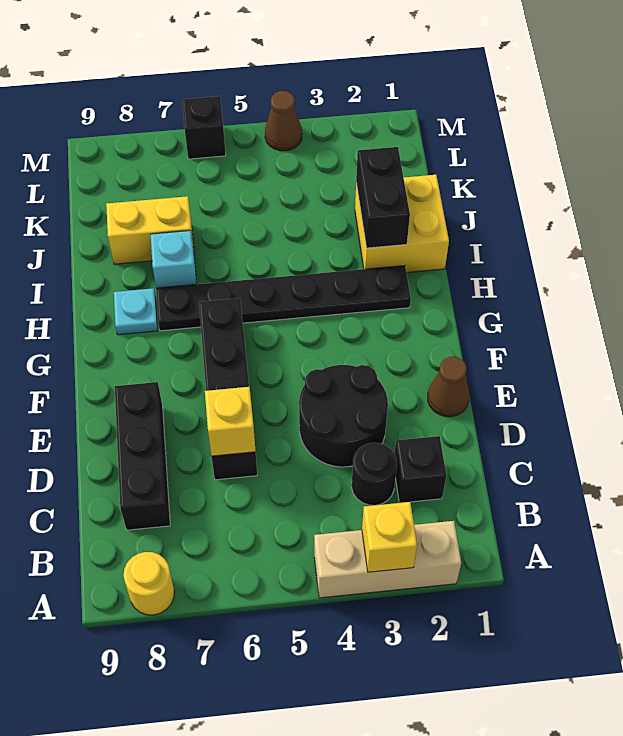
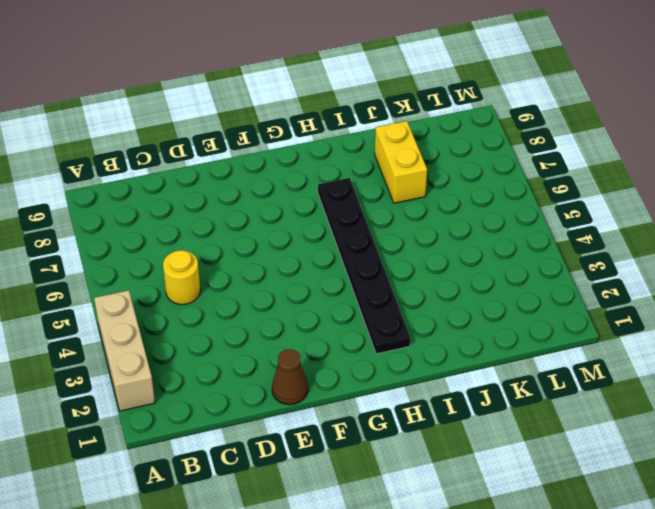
yellow 1x1 round brick [163,250,200,305] -> yellow 1x1 round brick moved to [123,552,175,615]
none -> black 1x1 brick [395,436,446,503]
none -> black 1x1 round brick [352,443,397,505]
none -> black 1x3 brick [115,382,170,530]

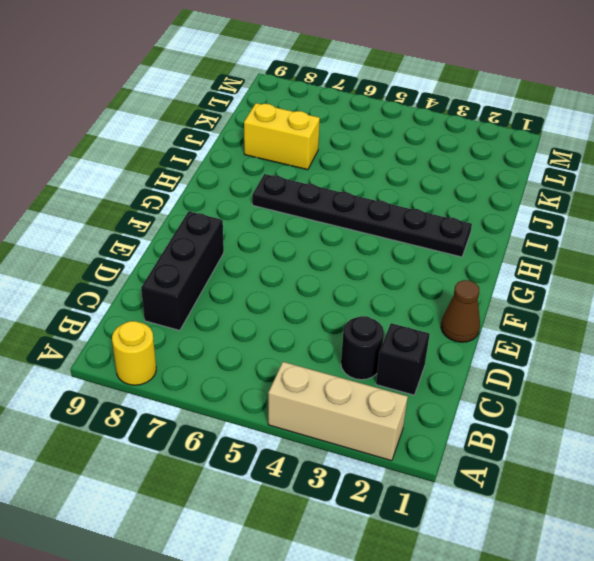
none -> black 2x2 round brick [299,365,388,467]
none -> black 1x4 brick [199,298,257,480]
none -> cyan 1x1 plate [114,288,158,335]

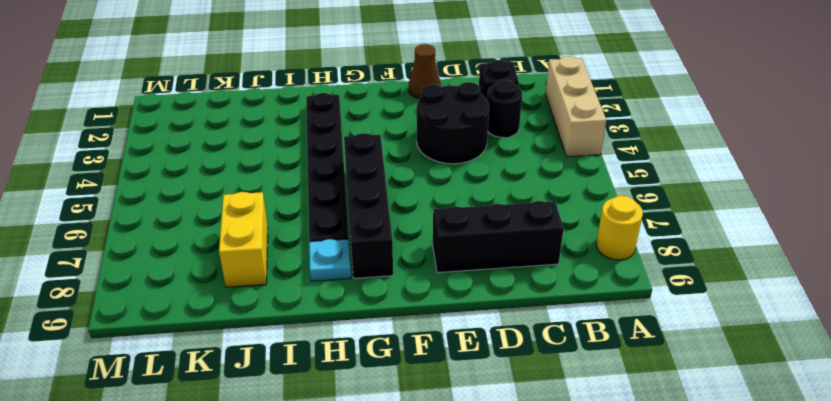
black 1x4 brick [344,133,393,278] -> black 1x4 brick turned to [199,298,257,480]
none -> yellow 2x2 brick [355,175,449,273]
none -> cyan 1x1 brick [151,230,197,288]
none -> brown 1x1 cone [265,91,302,151]

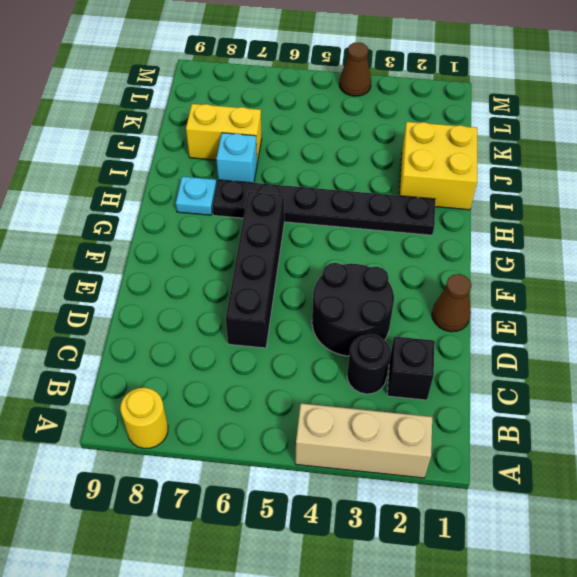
none -> black 1x3 brick [115,382,170,530]
none -> black 1x1 brick [182,96,226,159]
none -> yellow 1x1 brick [362,502,417,572]

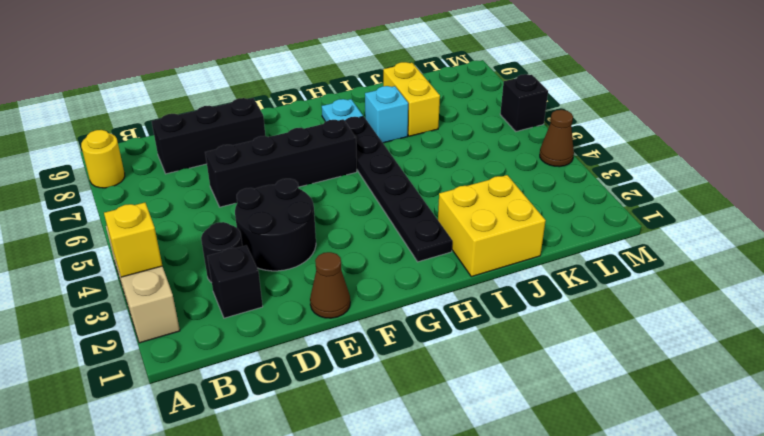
none -> yellow 1x1 brick [205,387,256,456]
none -> black 1x2 brick [356,147,410,248]

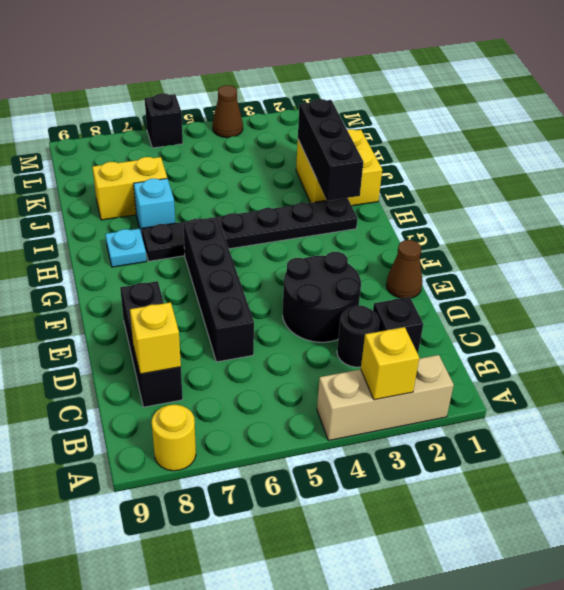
yellow 1x1 brick [130,302,181,374] -> yellow 1x1 brick moved to [205,387,256,456]
black 1x3 brick [298,99,363,201] -> black 1x2 brick [356,147,410,248]

